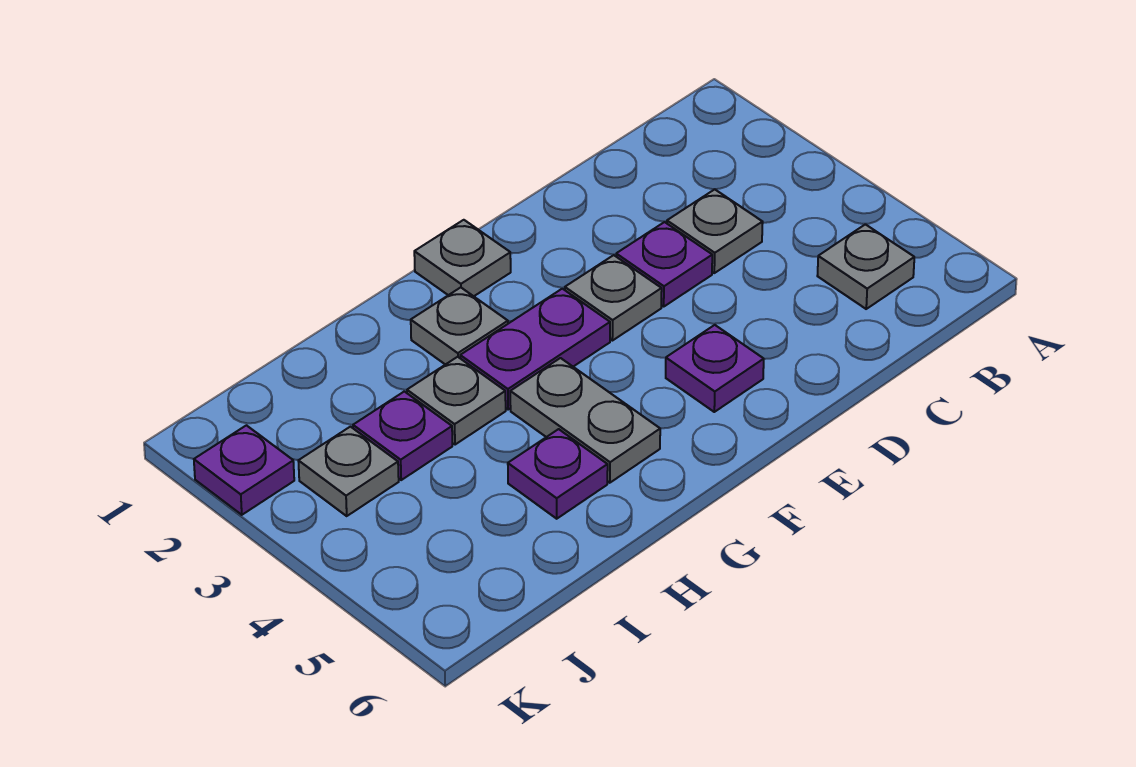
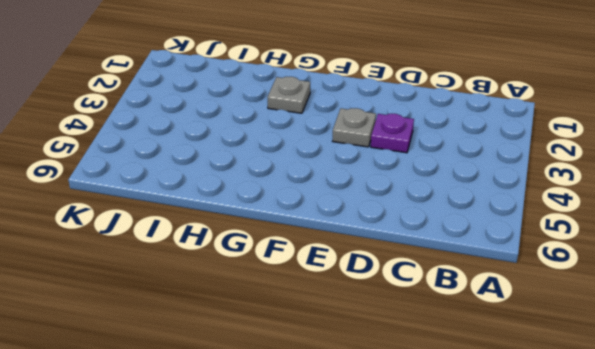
none -> grey 1x1 plate [817,224,914,309]
none -> grey 1x1 plate [667,189,763,273]
none -> purple 1x1 plate [666,325,764,412]

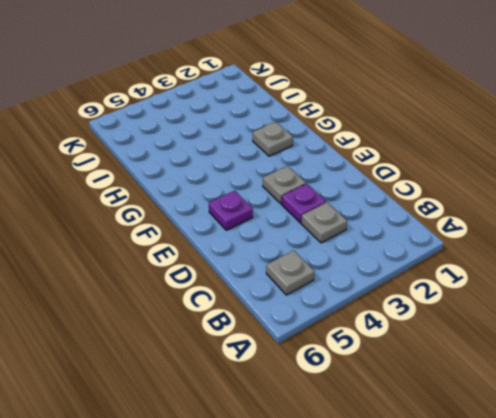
none -> grey 1x1 plate [414,220,511,296]
none -> purple 1x2 plate [460,289,610,410]
none -> grey 1x2 plate [510,358,660,483]

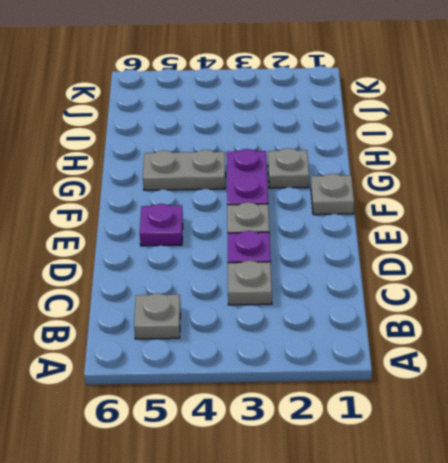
none -> grey 1x1 plate [407,357,506,445]
none -> purple 1x1 plate [508,429,608,519]
none -> purple 1x1 plate [353,391,452,480]

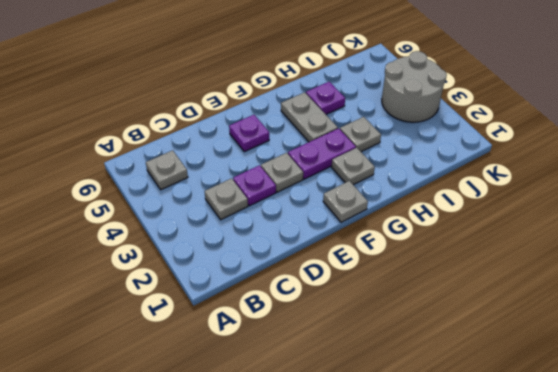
grey 2x2 round brick [382,51,447,122] -> grey 1x1 plate [298,427,399,516]
none -> purple 1x1 plate [353,391,452,480]
none -> purple 1x1 plate [194,425,294,515]

